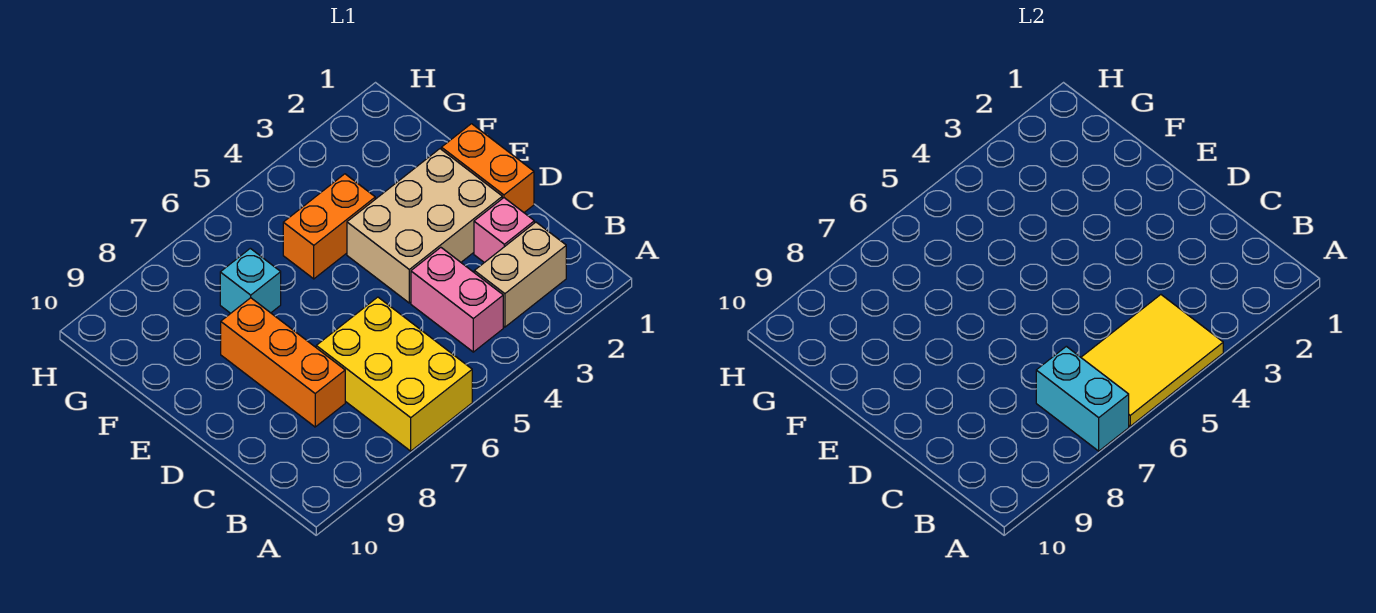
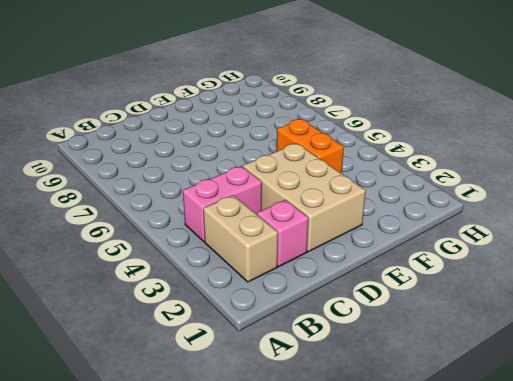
none -> yellow 2x3 brick [316,297,472,451]
none -> orange 1x3 brick [221,298,345,427]

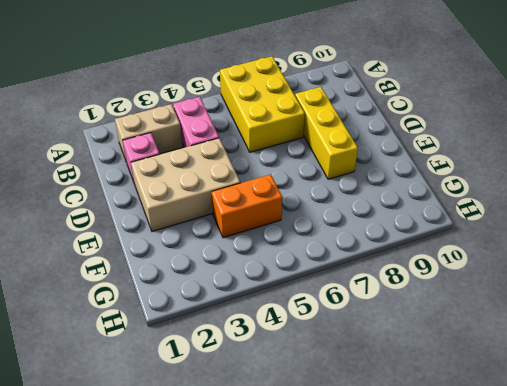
yellow 1x3 brick [295,87,358,179] -> orange 1x3 brick [221,298,345,427]
none -> orange 1x2 brick [441,124,534,212]
none -> cyan 1x1 brick [220,248,281,313]

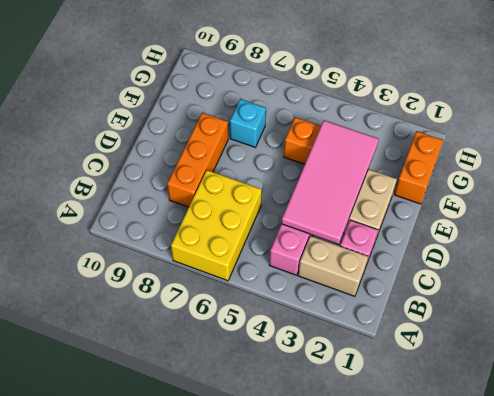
pink 2x4 tile [282,120,379,244] -> none
orange 1x2 brick [394,131,443,204] -> orange 1x2 brick moved to [441,124,534,212]
none -> yellow 2x3 tile [1081,295,1223,426]
none -> cyan 1x2 brick [1036,346,1129,451]

